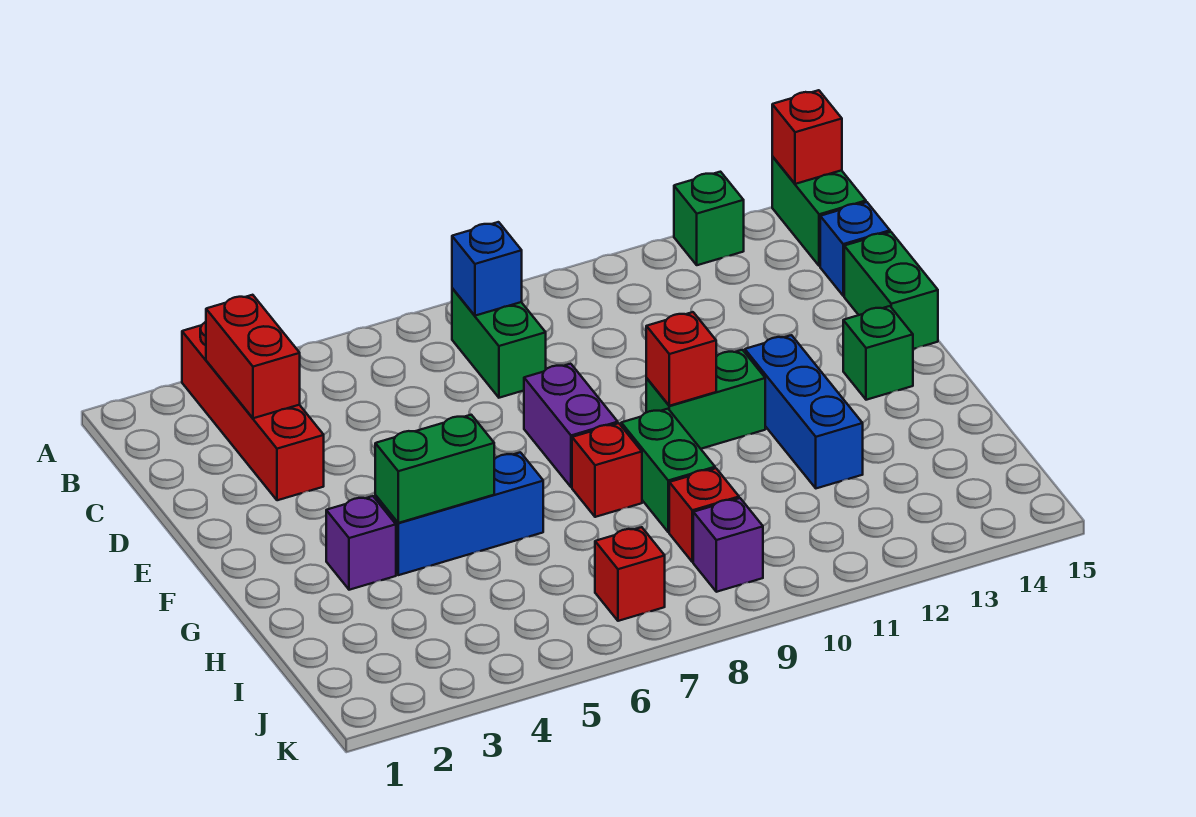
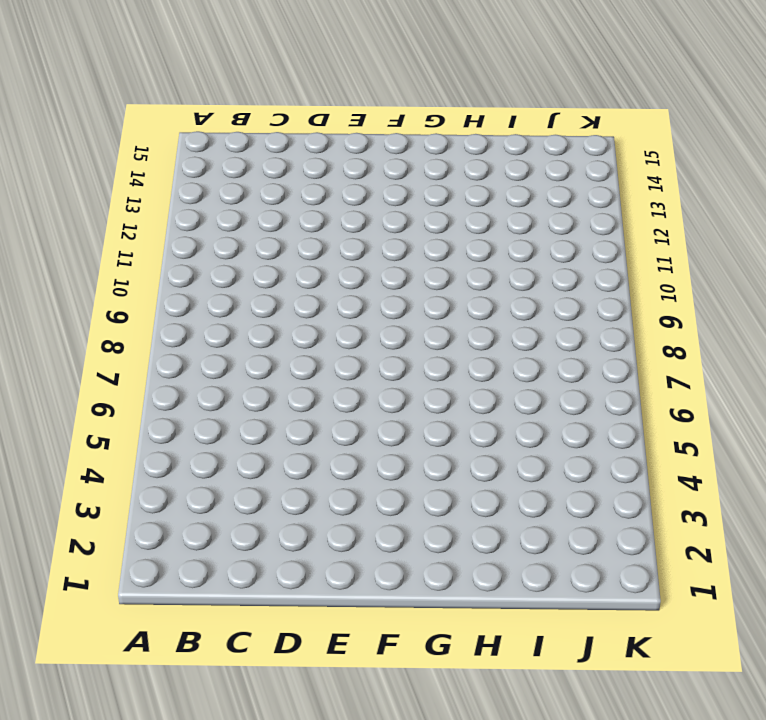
none -> red 1x4 brick [182,322,324,500]
none -> green 1x1 brick [674,172,744,265]
none -> green 1x2 brick [772,157,866,266]

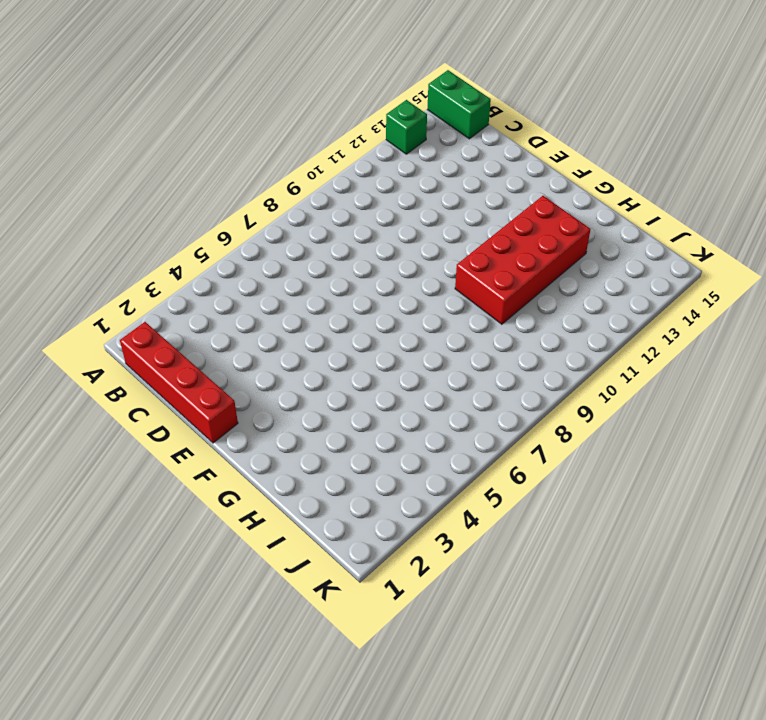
red 1x4 brick [120,322,238,443] -> red 1x4 brick moved to [182,322,324,500]
red 2x4 brick [455,196,591,324] -> blue 1x3 brick [745,335,863,488]
none -> green 1x2 brick [452,288,546,398]
none -> blue 1x1 brick [820,202,890,296]
none -> green 1x2 brick [844,232,938,349]

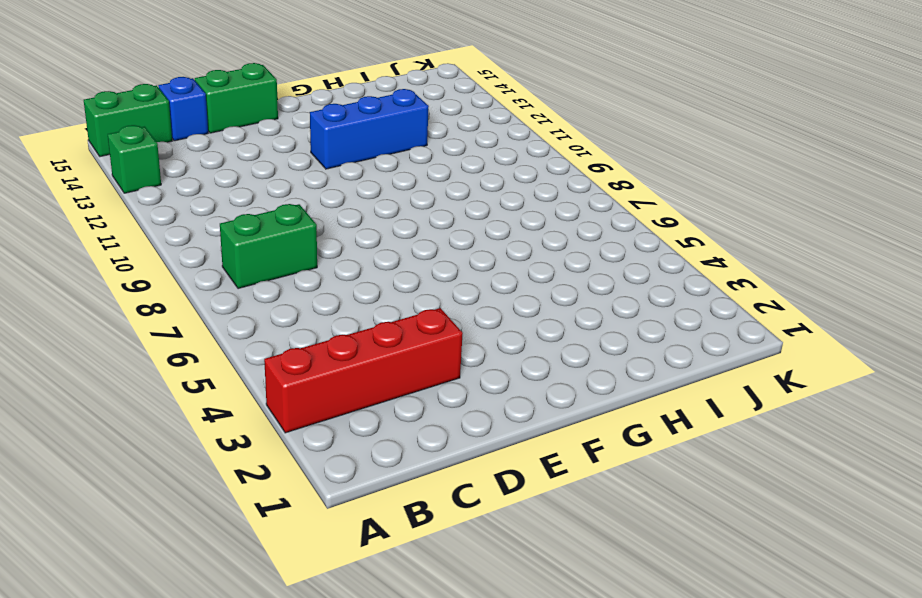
none -> purple 1x2 brick [524,364,618,487]
none -> green 1x2 brick [646,350,765,449]
none -> green 1x1 brick [843,306,913,400]

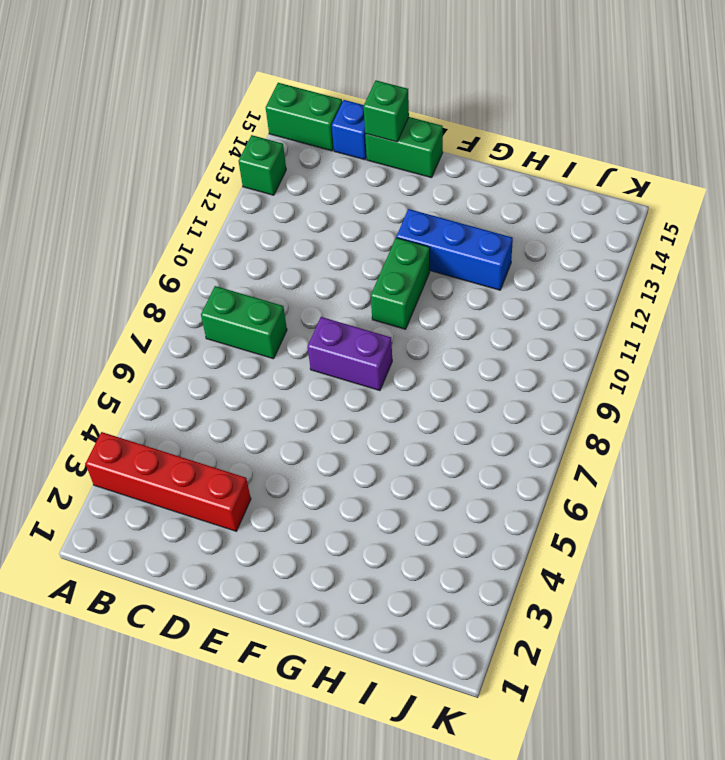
green 1x1 brick [364,80,409,142] -> green 1x1 brick moved to [843,306,913,400]
none -> purple 1x1 brick [326,496,396,590]
none -> blue 1x3 brick [375,452,543,575]
none -> red 1x1 brick [572,423,642,517]

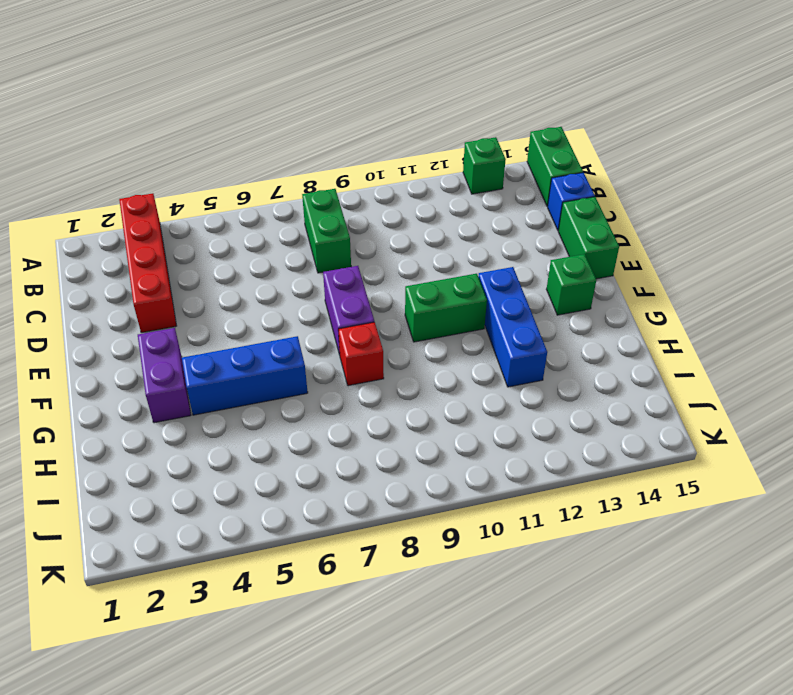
purple 1x2 brick [138,328,191,423] -> purple 1x1 brick [326,496,396,590]
none -> green 1x2 brick [621,409,715,532]
none -> red 1x1 brick [669,468,739,562]
none -> red 1x1 brick [595,527,665,621]

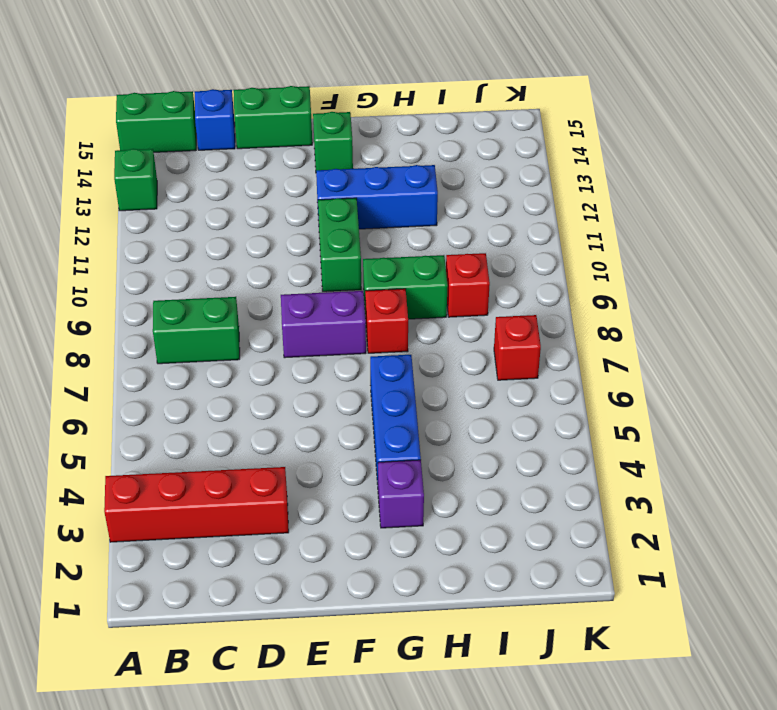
none -> purple 1x1 brick [693,498,763,592]
none -> red 1x1 brick [772,90,842,184]
none -> red 1x2 brick [206,295,300,418]

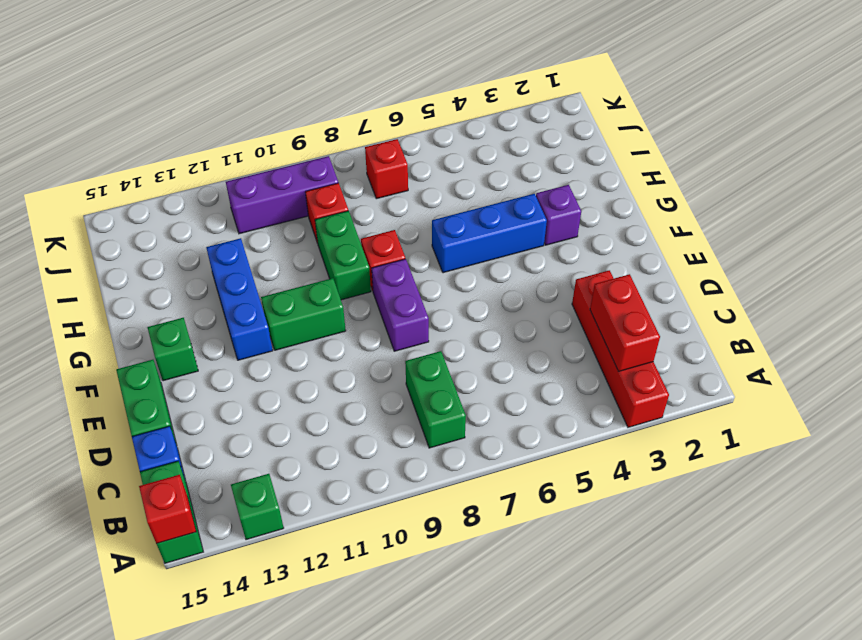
purple 1x3 brick [226,156,338,234] -> purple 1x1 brick [693,498,763,592]
none -> blue 1x1 brick [452,222,522,316]
none -> red 1x1 brick [646,312,716,406]
none -> green 1x2 brick [375,415,494,523]

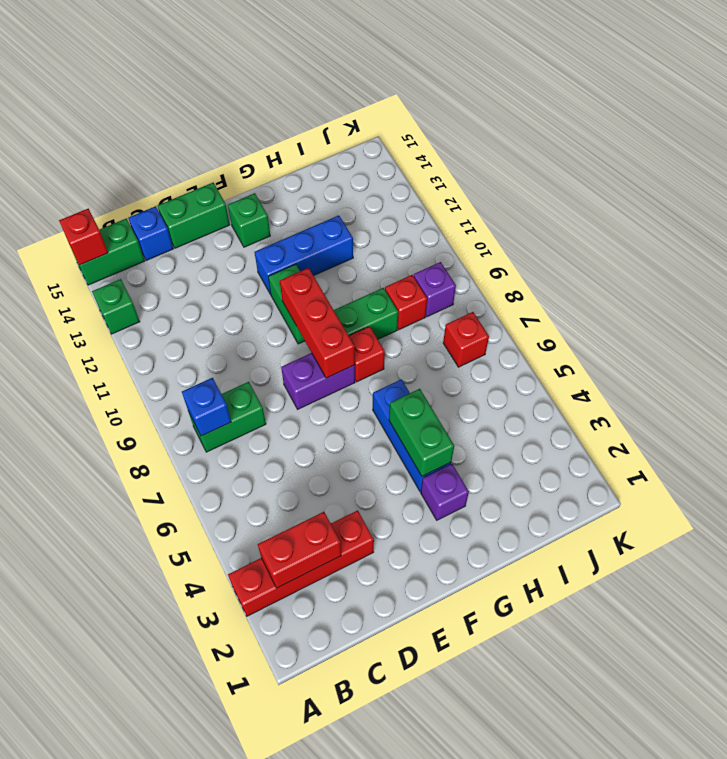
red 1x3 brick [280,268,355,378] -> red 1x1 brick [646,312,716,406]

